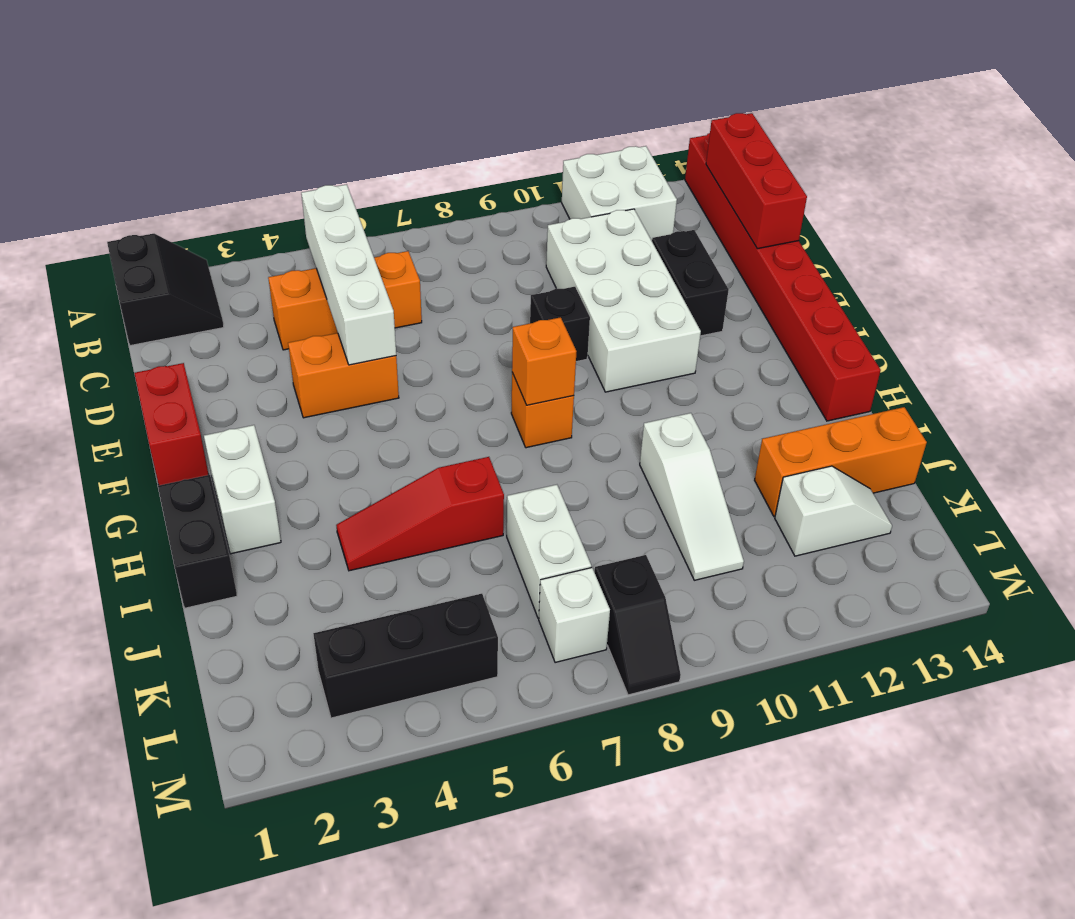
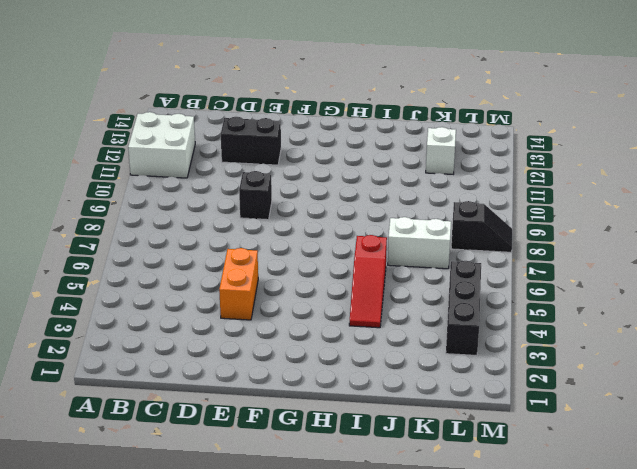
none -> black 2x2 slope [107,234,224,346]
none -> red 1x8 brick [685,133,881,421]
none -> orange 1x3 brick [268,251,422,350]

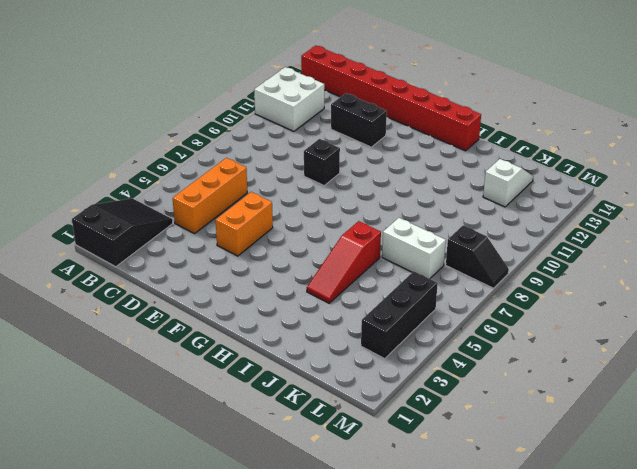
black 2x3 slope [72,198,173,267] -> black 2x2 slope [107,234,224,346]
none -> white 2x4 brick [546,209,701,392]
none -> red 1x2 brick [134,363,209,485]
none -> white 1x2 brick [204,425,281,554]

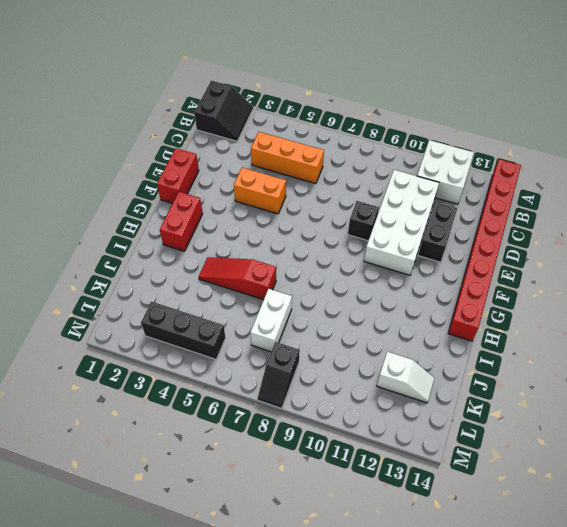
red 1x2 brick [160,192,203,251] -> white 1x2 brick [204,425,281,554]
none -> orange 1x1 brick [511,373,574,448]
none -> black 1x2 brick [158,475,237,608]
none -> white 1x3 slope [640,413,744,580]

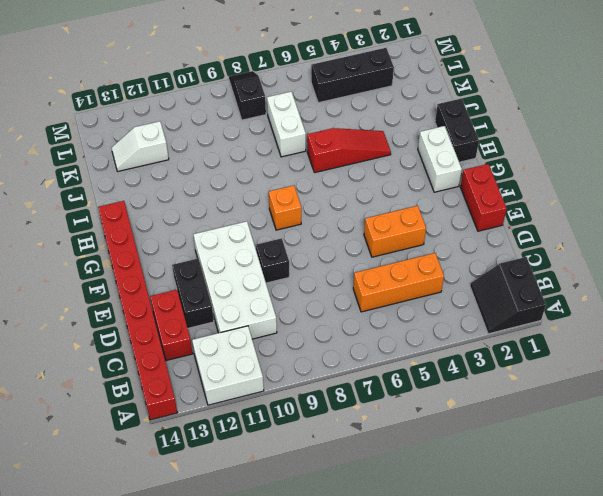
red 1x2 brick [150,290,193,361] -> none
none -> white 1x3 slope [640,413,744,580]
none -> orange 1x3 brick [755,407,927,516]
none -> white 1x1 brick [539,568,610,663]

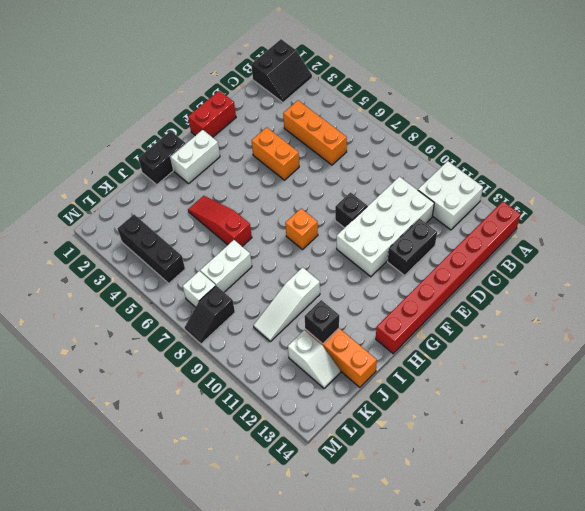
black 1x1 brick [304,300,339,344] -> none
none -> white 1x4 brick [301,184,396,365]
none -> red 1x3 brick [706,113,807,249]
none -> orange 1x1 brick [512,317,577,405]

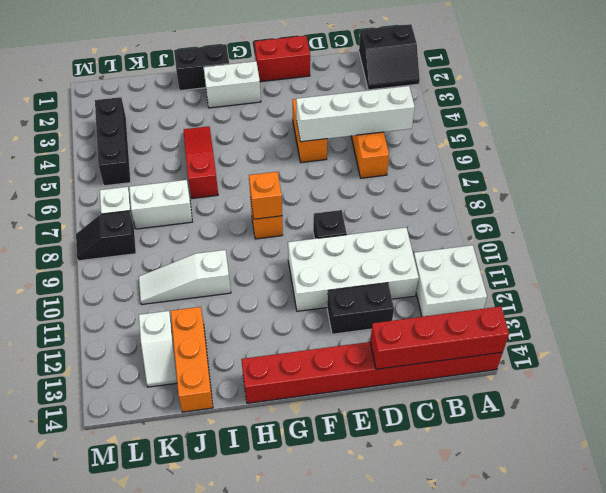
red 1x4 brick [370,306,509,369] -> red 1x3 brick [706,113,807,249]

